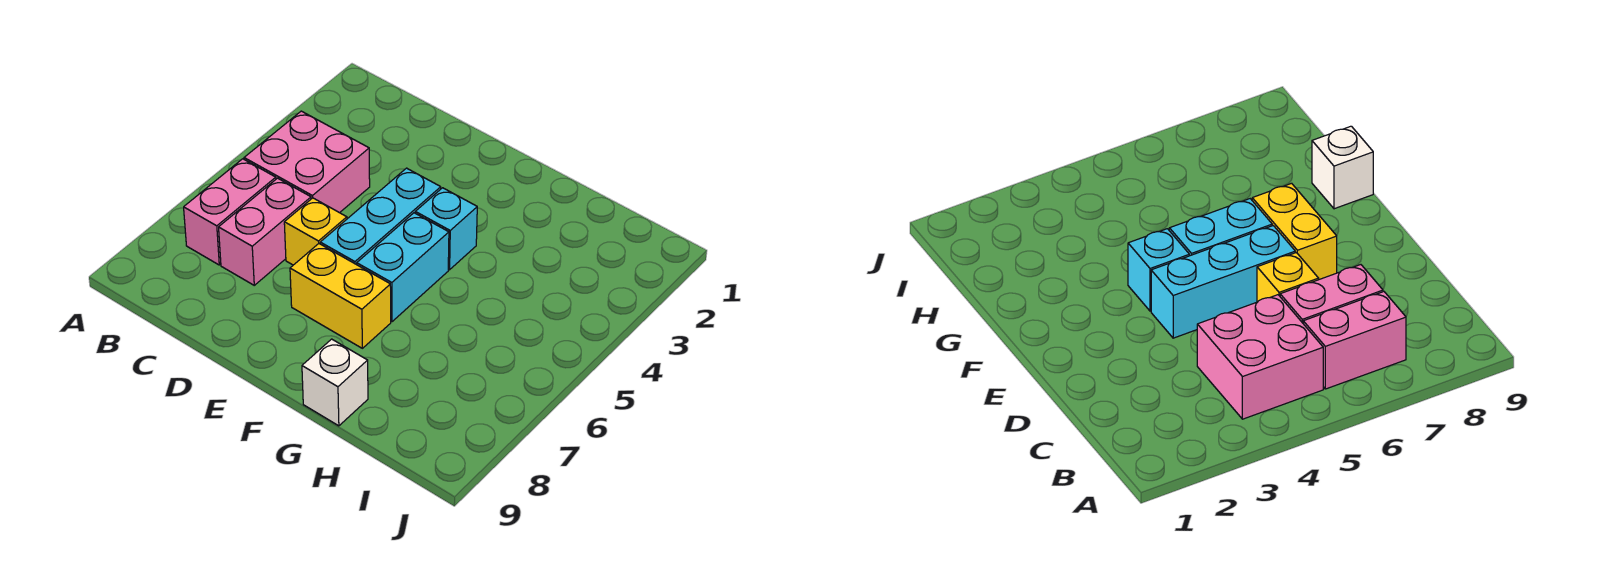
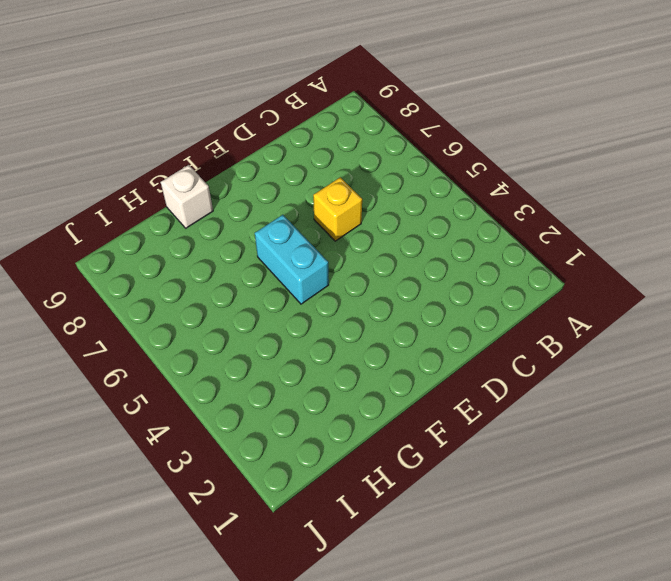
none -> pink 2x2 brick [244,111,370,213]
none -> pink 1x2 brick [184,159,276,265]

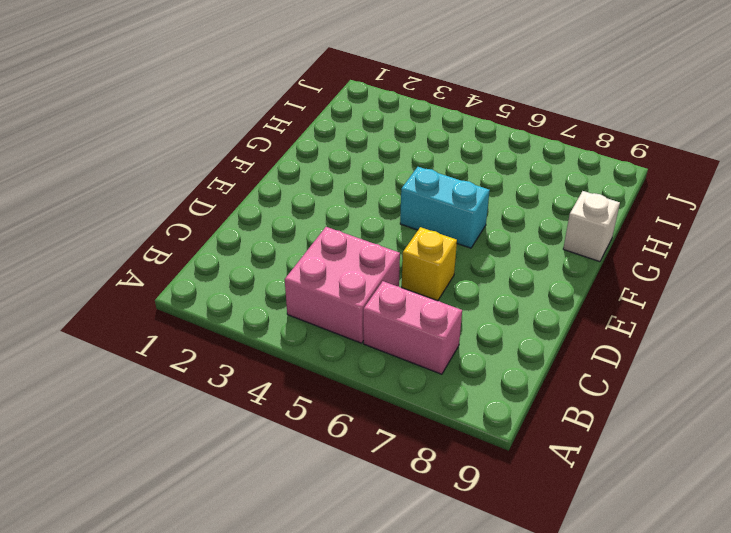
none -> pink 1x2 brick [219,178,311,285]
none -> cyan 1x3 brick [320,168,441,265]

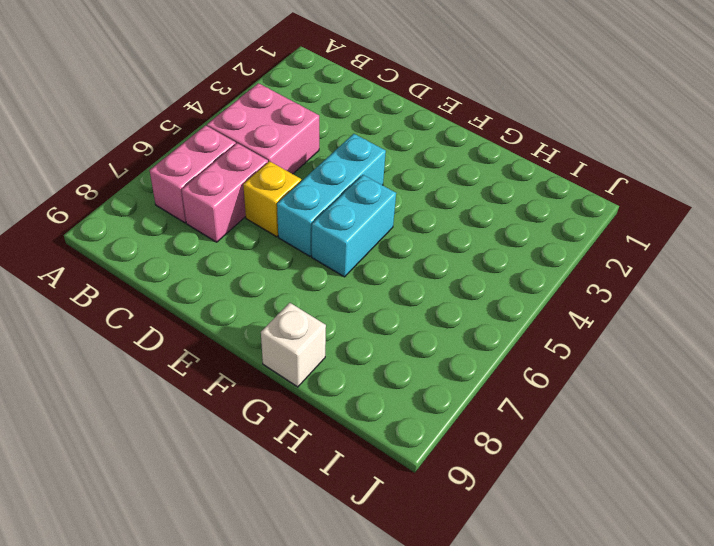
none -> yellow 1x2 brick [290,244,391,348]
none -> cyan 1x1 brick [415,188,477,270]

